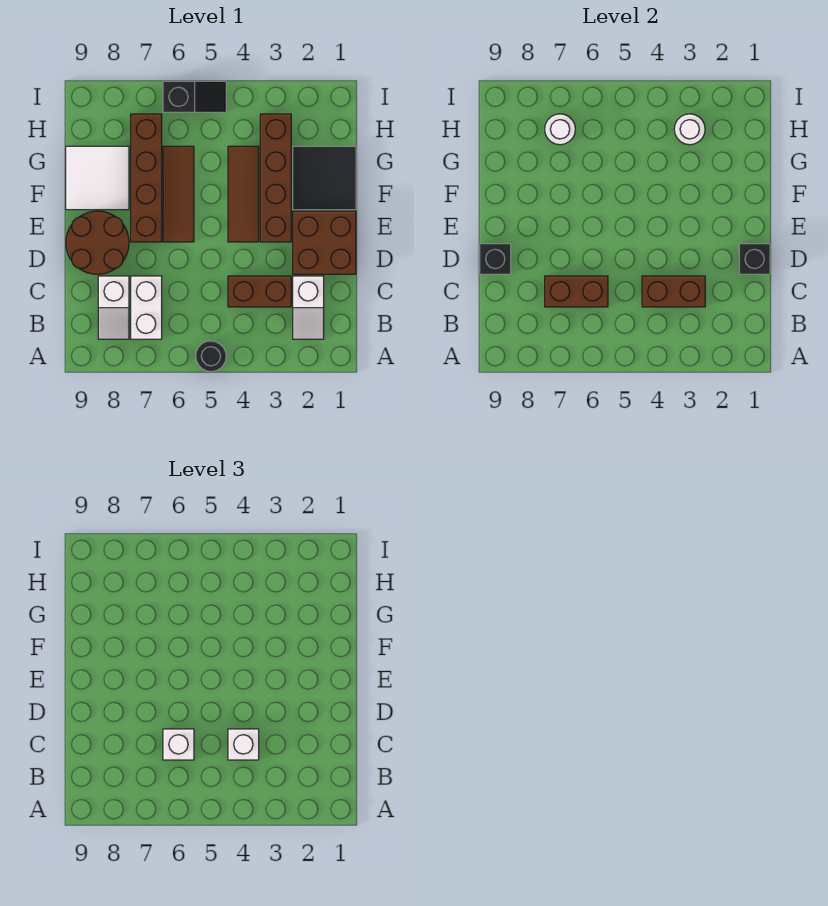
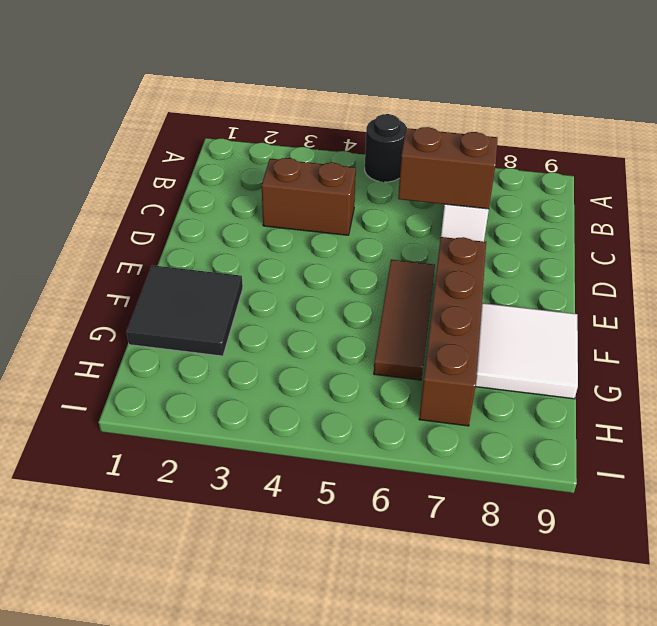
none -> white 1x2 slope [293,276,324,339]
none -> white 1x2 slope [98,276,129,339]
none -> brown 2x2 brick [293,211,356,274]

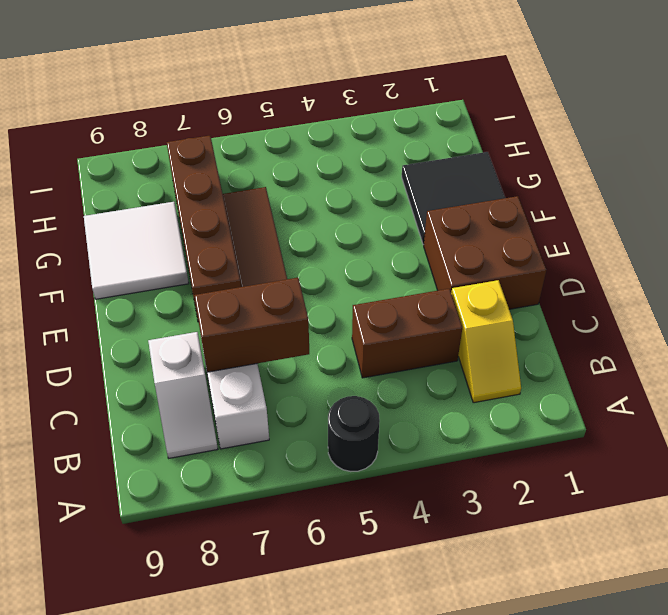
yellow 1x2 slope [451,280,521,403] -> white 1x2 slope [293,276,324,339]
none -> brown 2x2 round brick [66,211,129,274]
none -> brown 1x4 brick [260,114,291,242]
none -> brown 1x3 tile [228,146,259,242]

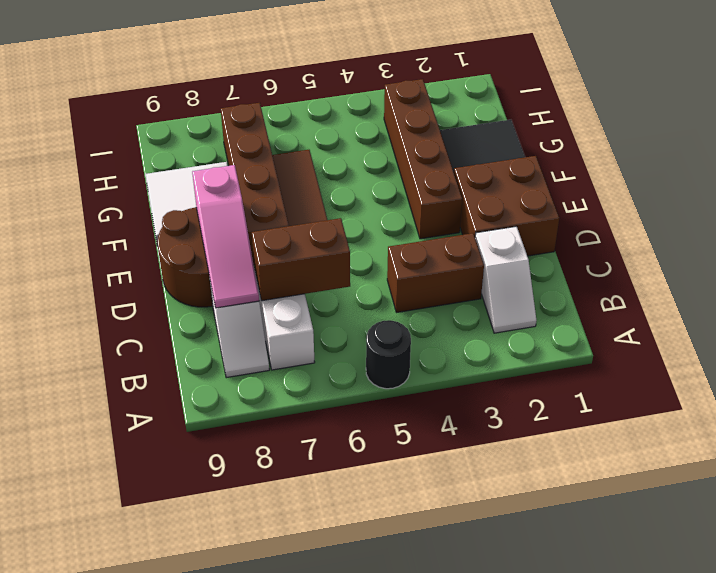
pink 1x3 slope [192,165,259,308] -> none
none -> brown 1x3 tile [228,146,259,242]
none -> black 1x2 slope [163,81,226,112]
none -> brown 1x2 brick [642,276,705,307]

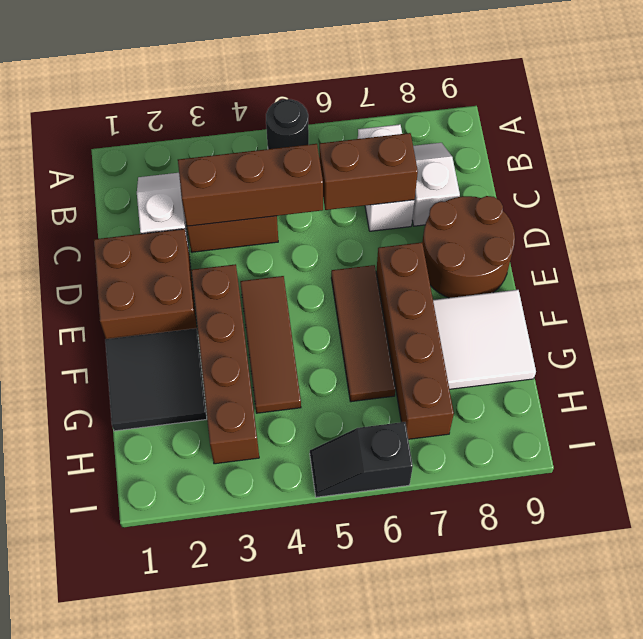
brown 1x3 brick [178,144,323,226] -> brown 1x2 brick [642,276,705,307]
none -> black 1x1 brick [739,244,770,274]
none -> black 1x1 brick [480,244,511,274]
none -> white 1x1 round brick [674,114,705,145]

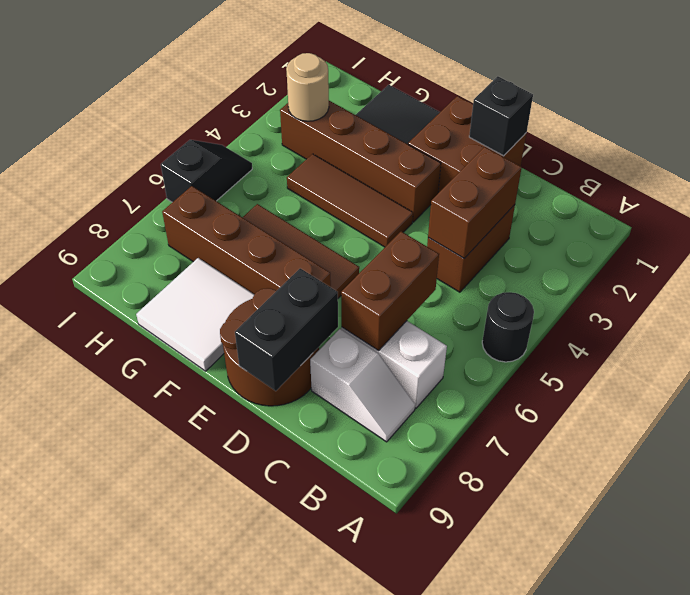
black 1x2 brick [235,268,338,391] -> black 1x1 brick [480,244,511,274]
tan 1x1 round brick [286,53,329,121] -> white 1x1 round brick [674,114,705,145]
none -> white 1x2 slope [293,276,324,339]
none -> white 1x1 round brick [545,114,575,145]
none -> white 1x1 brick [228,729,259,760]

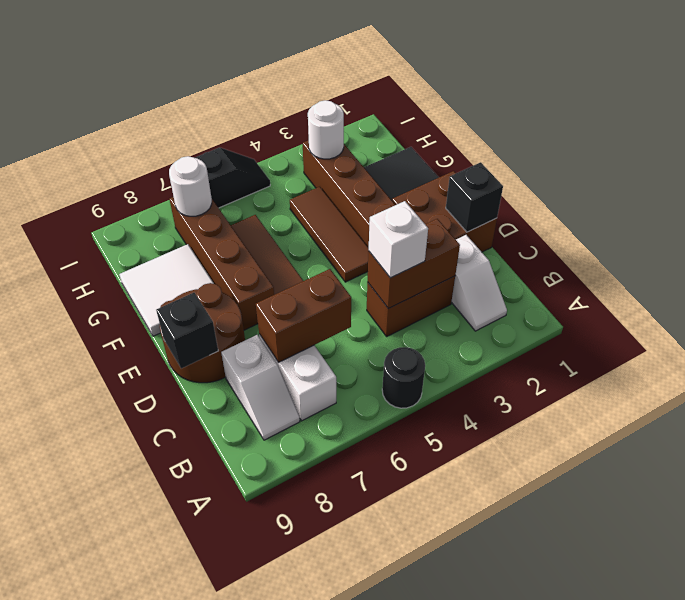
none -> white 1x1 brick [163,729,194,760]

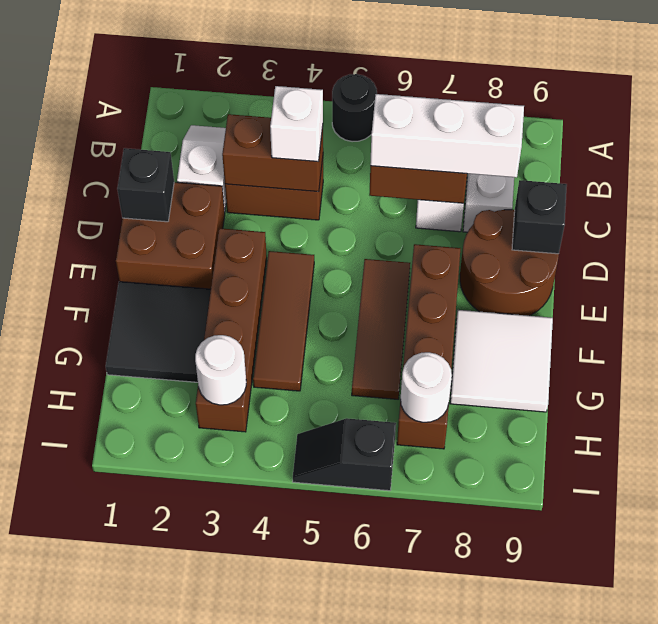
white 1x3 brick [370,94,524,178] -> white 1x1 brick [163,729,194,760]

